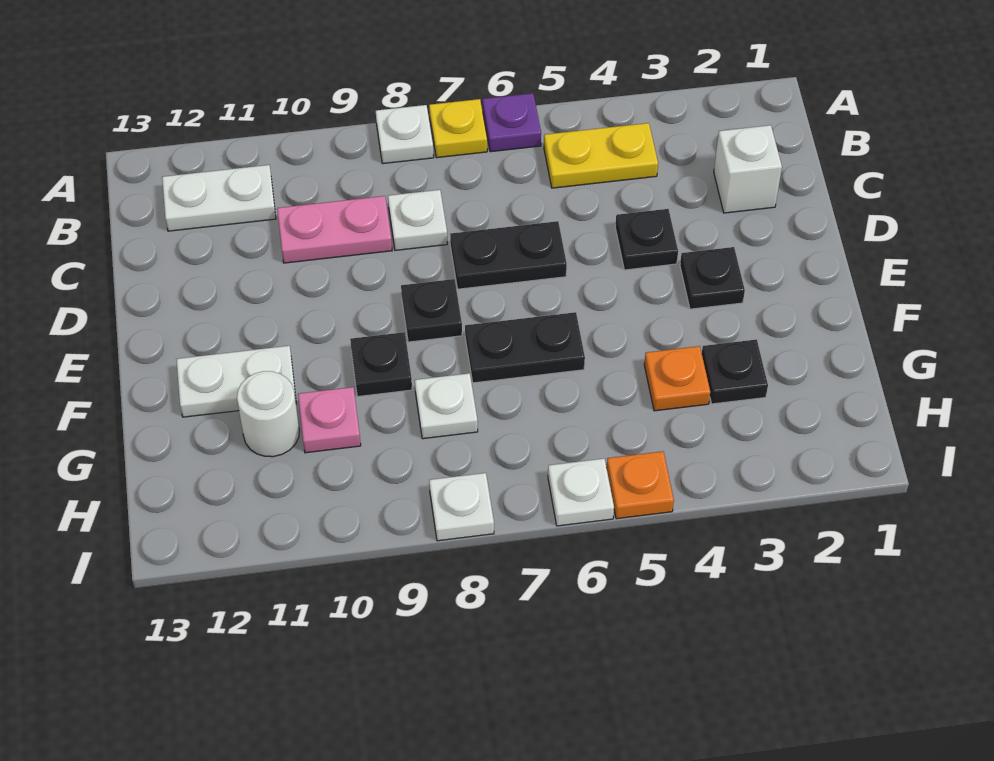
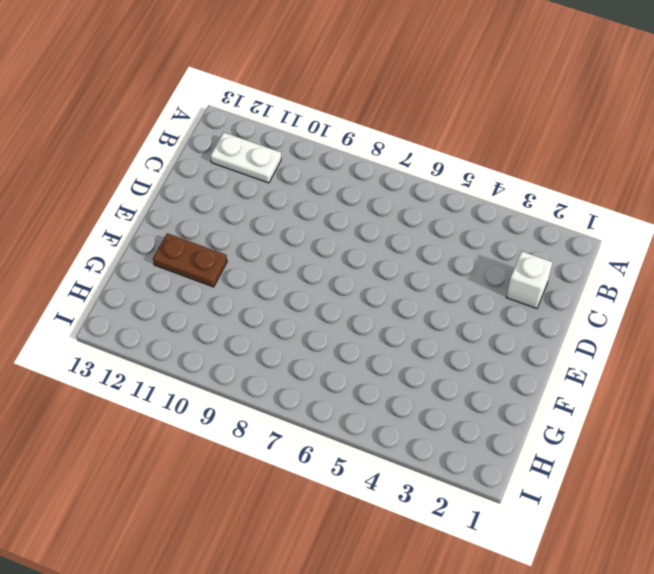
brown 1x2 plate [153,233,227,287] -> white 1x2 plate [176,346,296,417]
none -> purple 1x1 plate [483,93,541,152]
none -> yellow 1x1 plate [429,99,487,158]
none -> white 1x1 plate [376,105,434,164]

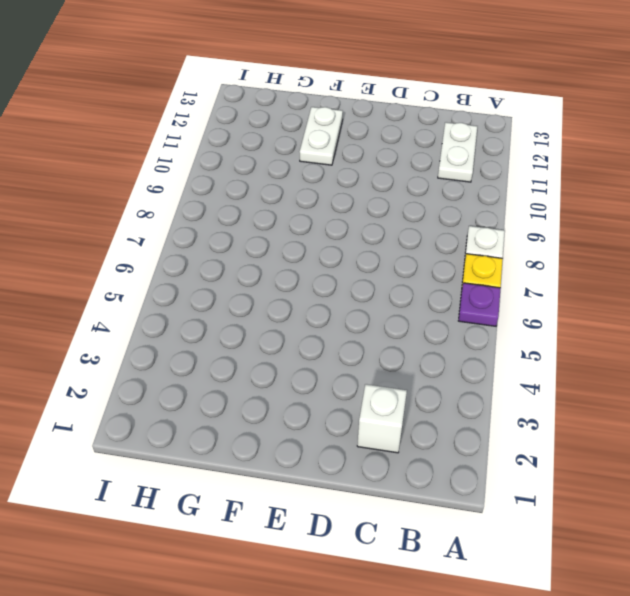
none -> yellow 1x2 plate [544,123,658,188]
none -> white 1x1 plate [388,190,447,250]
none -> pink 1x2 plate [277,196,392,263]

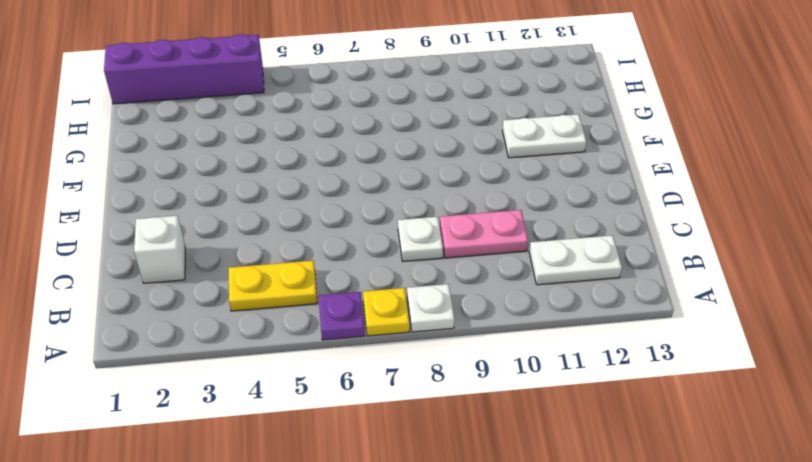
purple 1x4 brick [104,34,264,104] -> none
none -> black 1x1 plate [615,209,678,270]
none -> black 1x2 plate [450,221,567,289]
none -> black 1x1 plate [680,247,745,309]

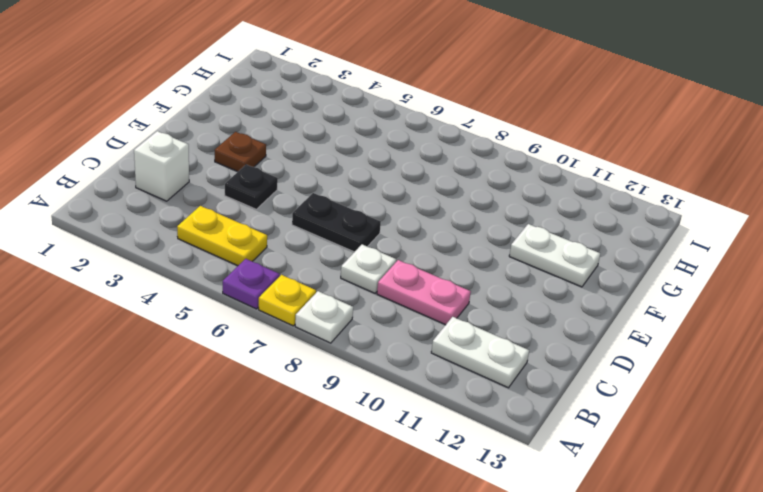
brown 1x1 plate [215,132,266,172] -> black 1x1 plate [680,247,745,309]
none -> black 1x1 plate [401,279,462,342]
none -> black 1x2 plate [465,312,585,383]
none -> black 1x1 plate [350,332,412,396]

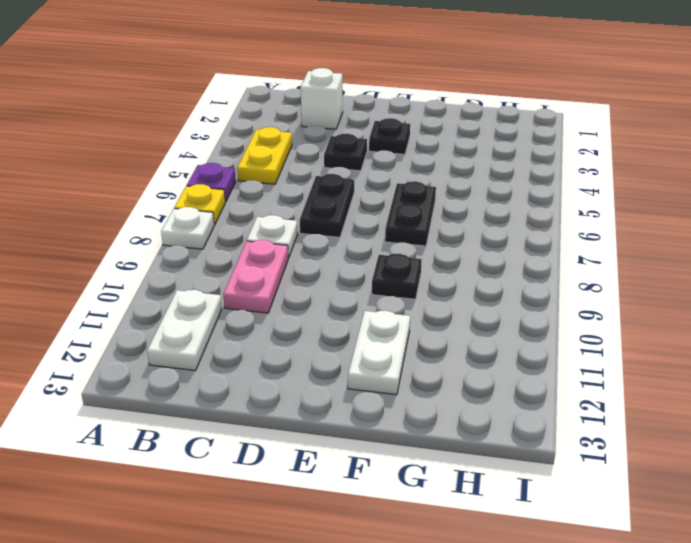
none -> black 1x1 plate [401,279,462,342]
none -> black 1x1 plate [702,339,768,404]
none -> orange 1x1 plate [644,346,710,411]

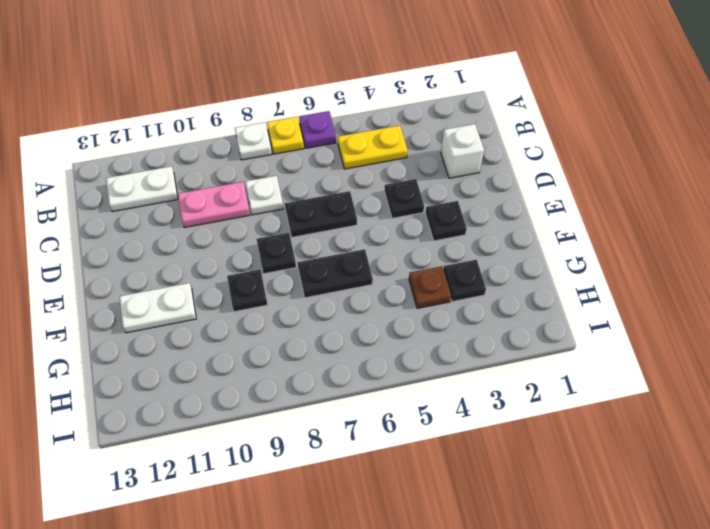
brown 1x1 plate [409,266,451,309] -> orange 1x1 plate [644,346,710,411]
none -> white 1x1 plate [415,373,478,439]
none -> pink 1x1 plate [298,387,361,453]
none -> white 1x1 round brick [237,371,299,457]

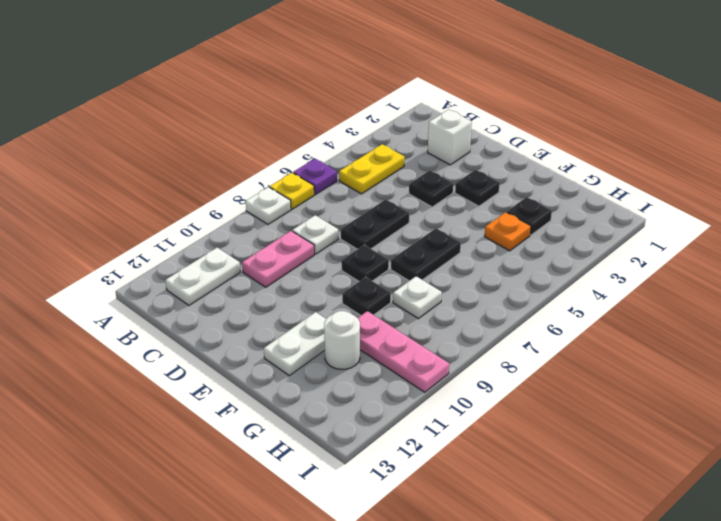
pink 1x3 plate [358,311,449,392] -> pink 1x1 plate [298,387,361,453]
none -> orange 1x1 plate [607,451,674,519]
none -> white 1x1 plate [548,459,614,526]
none -> white 1x1 plate [429,473,494,541]

